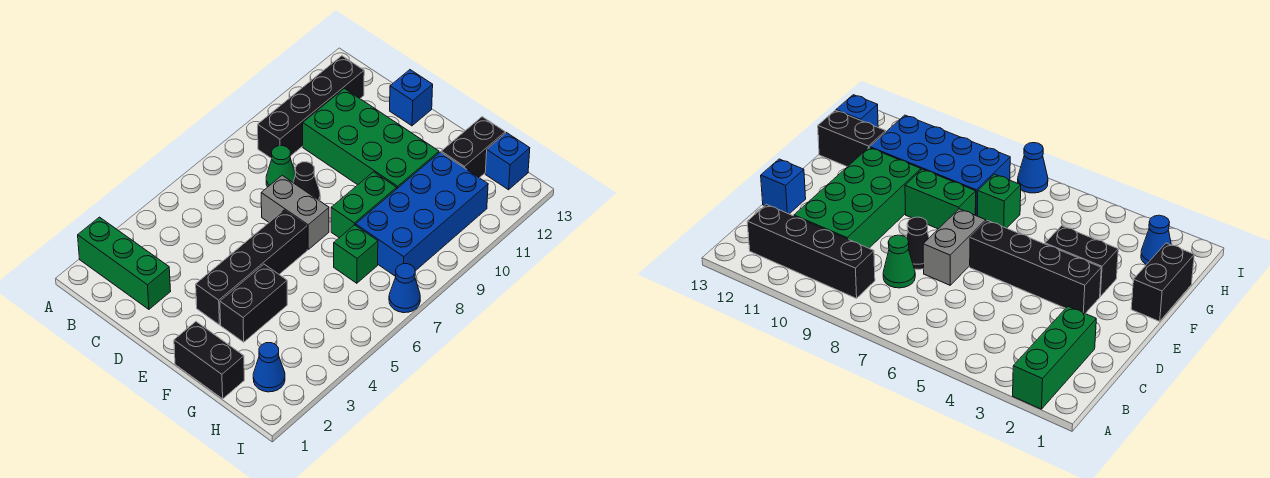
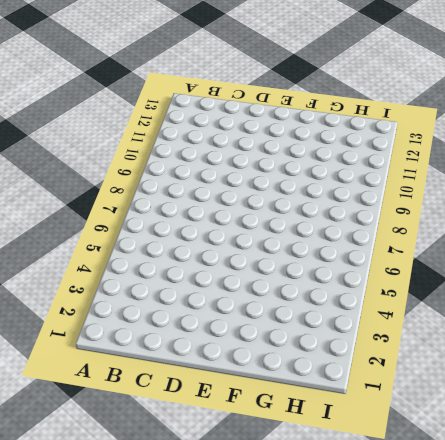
none -> green 1x3 brick [78,217,171,309]
none -> black 1x4 brick [258,56,364,159]
none -> green 1x1 cone [266,146,296,187]

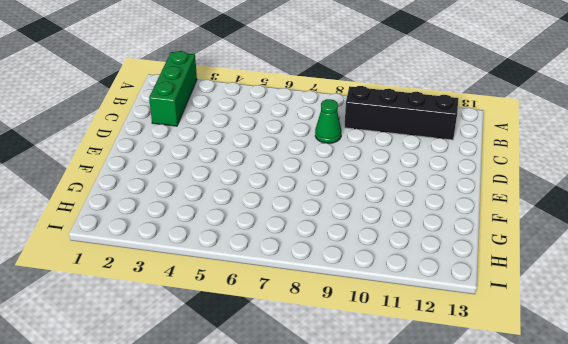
none -> green 2x4 brick [303,88,439,188]
none -> grey 1x2 brick [261,175,329,249]
none -> black 1x1 cone [293,162,320,201]

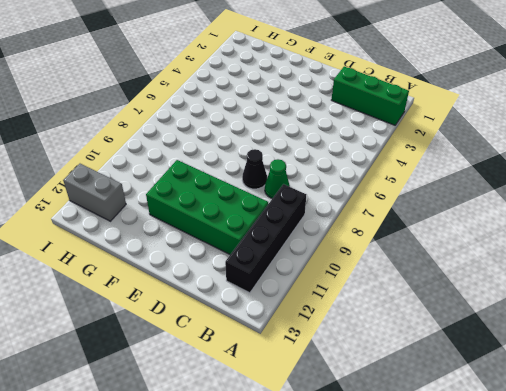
grey 1x2 brick [63,164,126,221] -> grey 1x2 brick moved to [261,175,329,249]
none -> blue 1x1 brick [390,70,433,126]
none -> black 1x4 brick [196,210,307,325]
none -> black 1x2 brick [174,322,244,399]

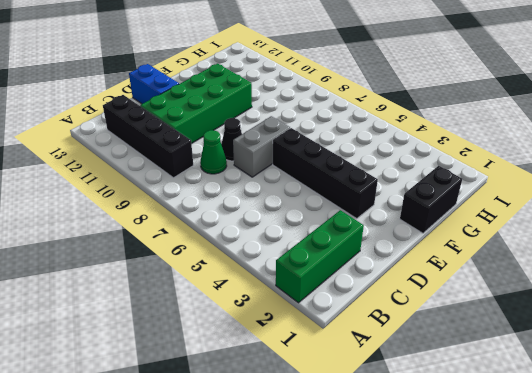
blue 1x2 brick [129,64,179,104] -> blue 1x1 brick [390,70,433,126]
none -> black 1x2 brick [220,264,287,342]
none -> green 1x2 brick [331,172,397,238]
none -> green 1x1 brick [334,225,378,283]

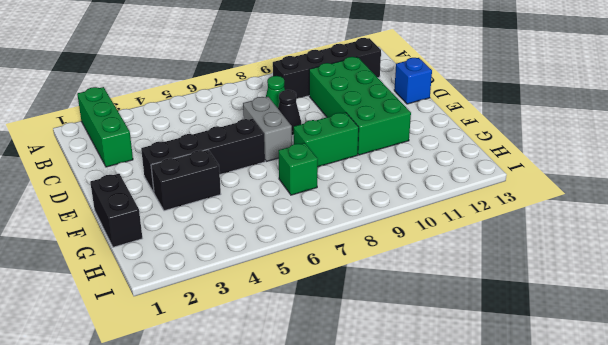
none -> blue 2x4 brick [356,152,488,277]
none -> black 1x2 brick [441,117,505,178]
none -> blue 1x1 cone [253,343,285,392]

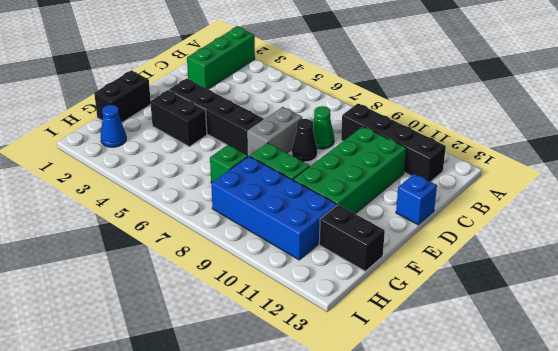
none -> blue 1x1 brick [485,133,530,190]
none -> blue 1x1 cone [389,264,420,313]

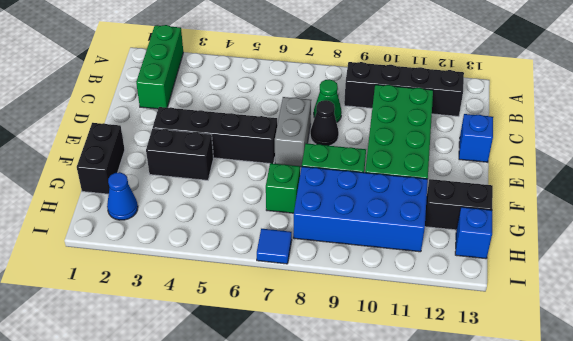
blue 1x1 tile [257,229,292,264] -> blue 1x1 cone [389,264,420,313]

